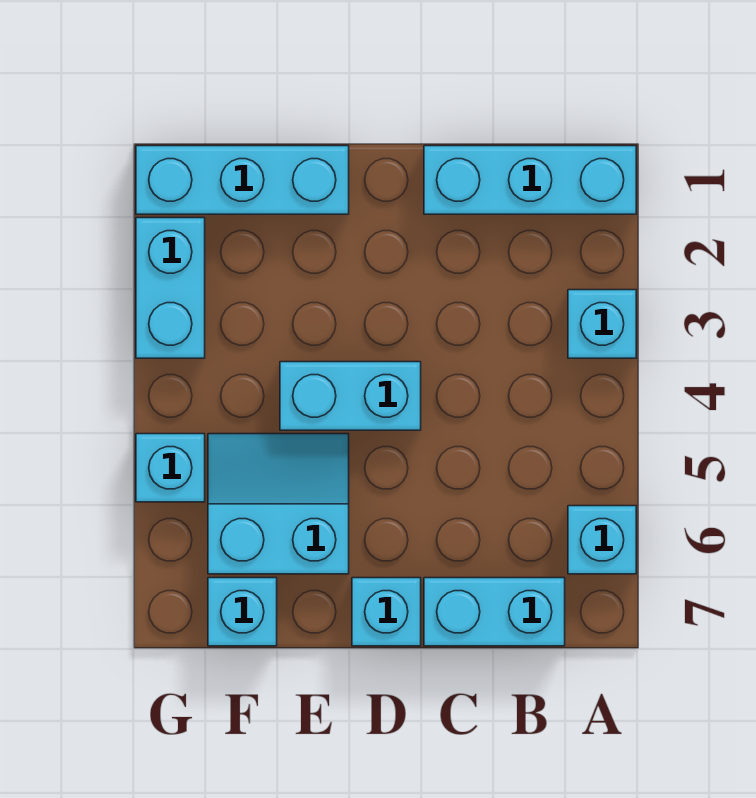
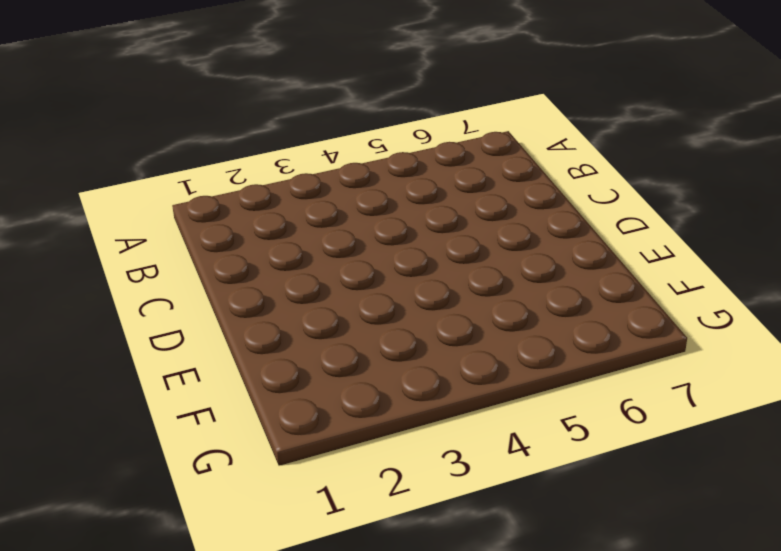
none -> cyan 1x3 brick [424,146,636,214]
none -> cyan 1x1 brick [568,290,636,358]

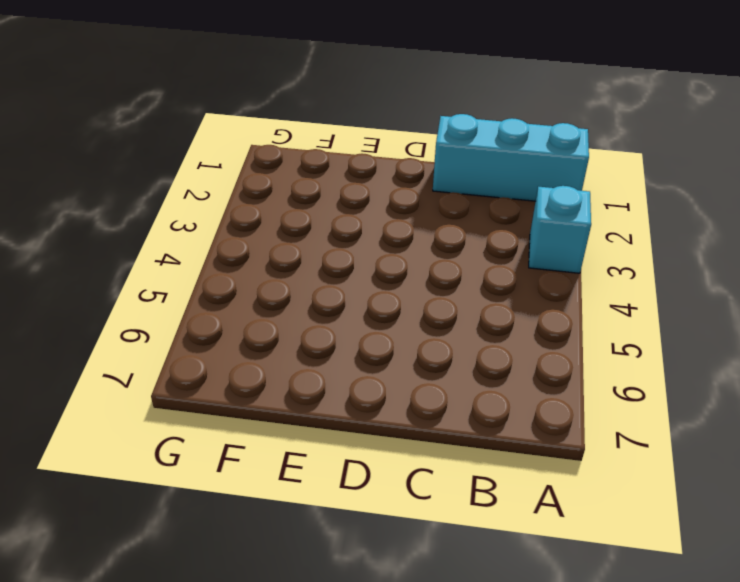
none -> cyan 1x1 brick [568,506,636,574]
none -> cyan 1x2 brick [424,578,565,646]

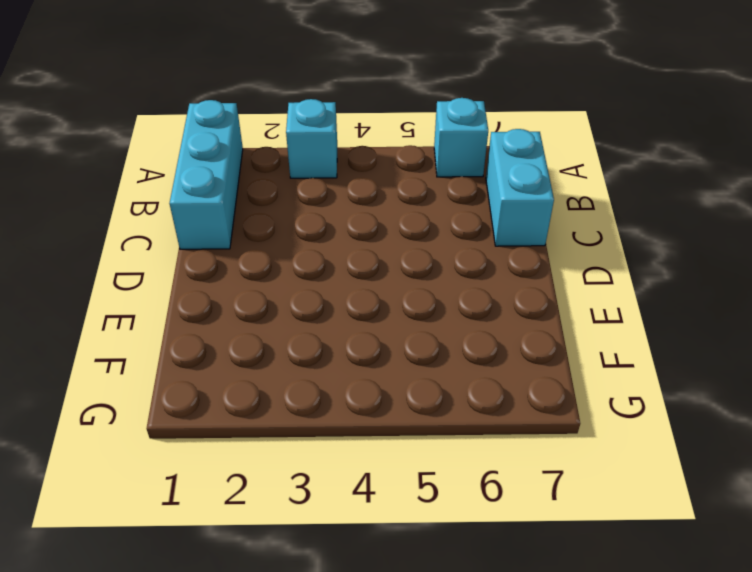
none -> cyan 1x2 brick [280,362,421,430]
none -> cyan 1x1 brick [352,578,421,646]

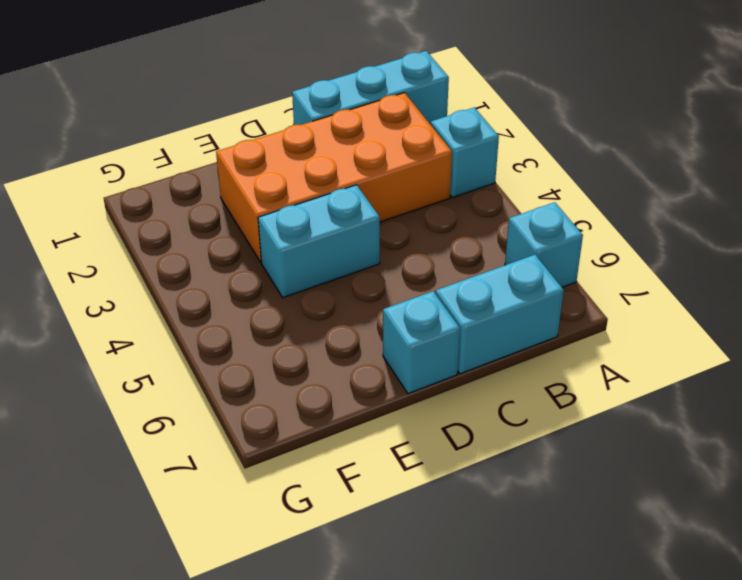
orange 2x4 brick [216,93,452,262] -> none
none -> cyan 1x3 brick [136,146,349,214]
none -> cyan 2x2 slope [208,434,349,574]

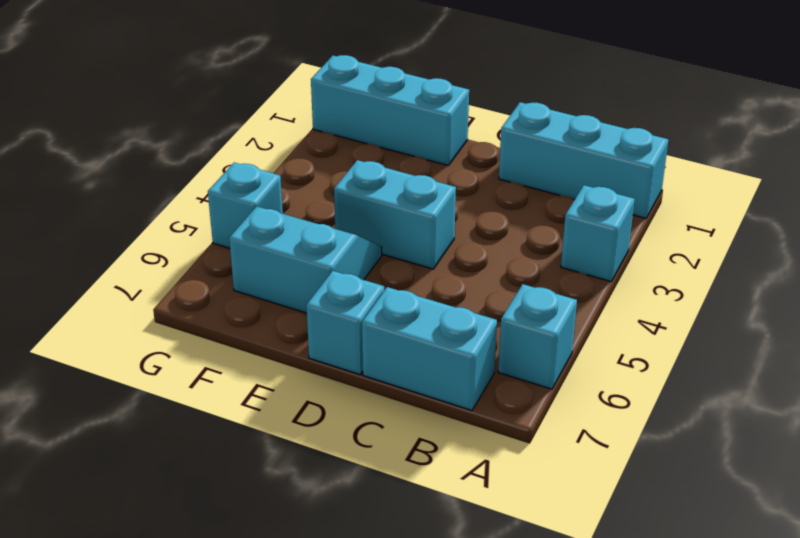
none -> cyan 1x1 brick [208,578,277,646]
none -> cyan 1x2 brick [136,218,205,358]

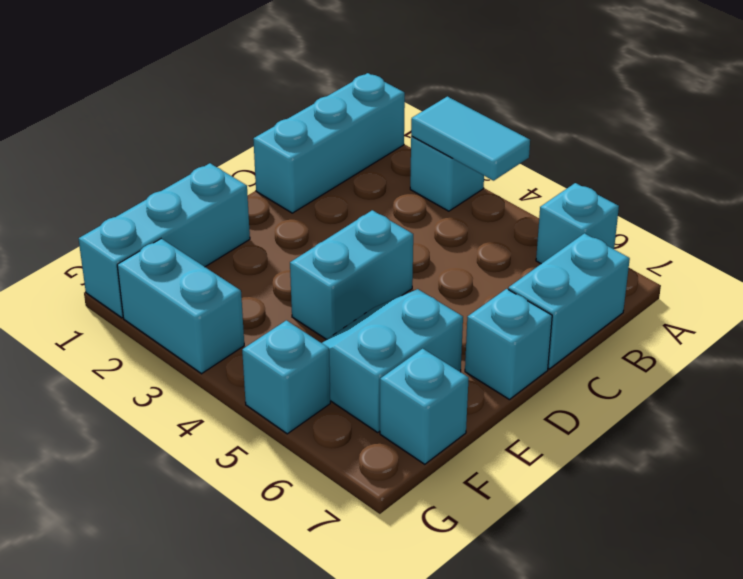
cyan 1x2 tile [411,96,530,181] -> none

